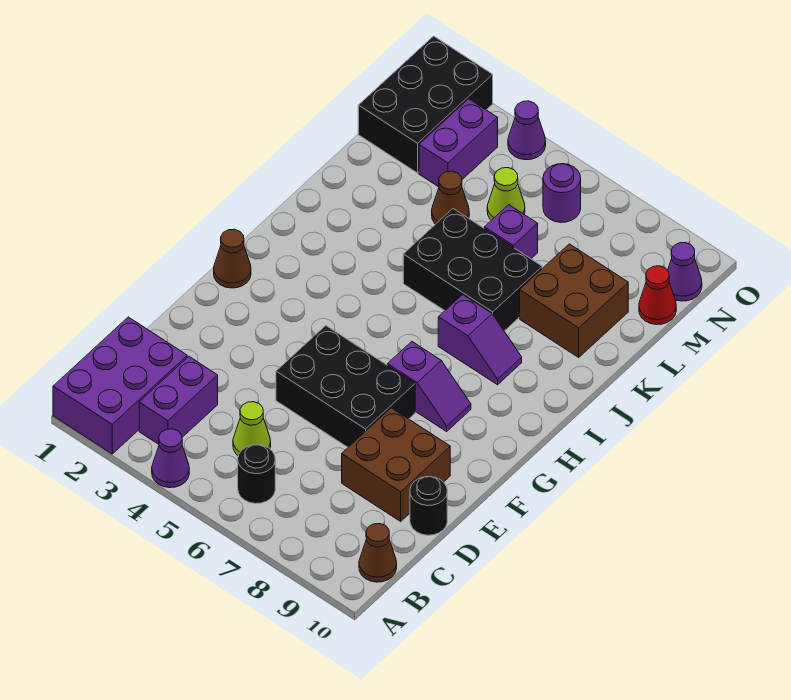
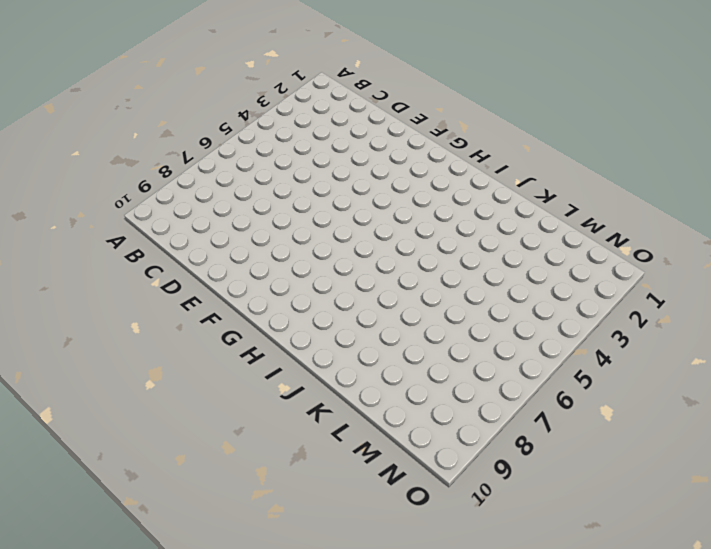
none -> purple 2x3 brick [53,317,187,454]
none -> purple 1x1 cone [152,429,189,488]
none -> purple 1x2 brick [139,357,218,444]

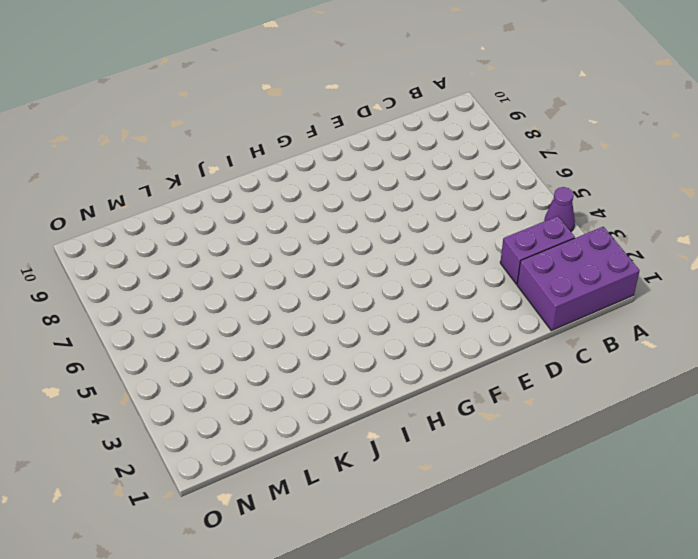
none -> black 1x1 round brick [238,445,275,504]
none -> brown 1x1 cone [359,524,397,582]
none -> lime 1x1 cone [233,402,271,456]

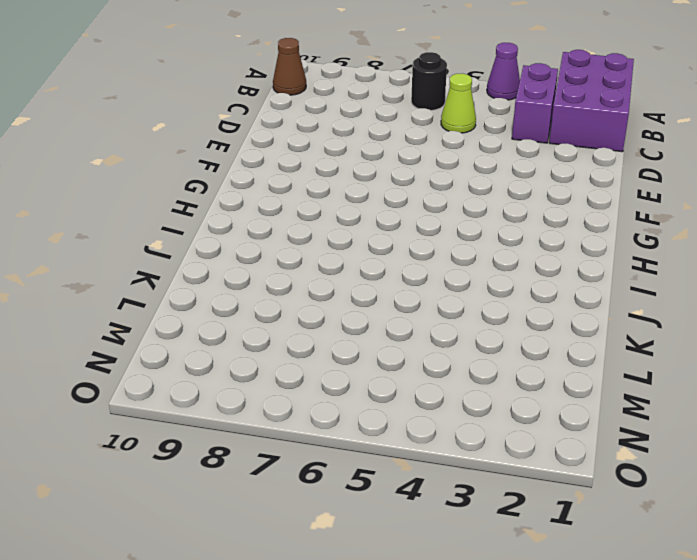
none -> brown 2x2 brick [342,408,450,521]
none -> black 1x1 round brick [410,477,447,535]
none -> black 2x3 brick [276,326,415,447]

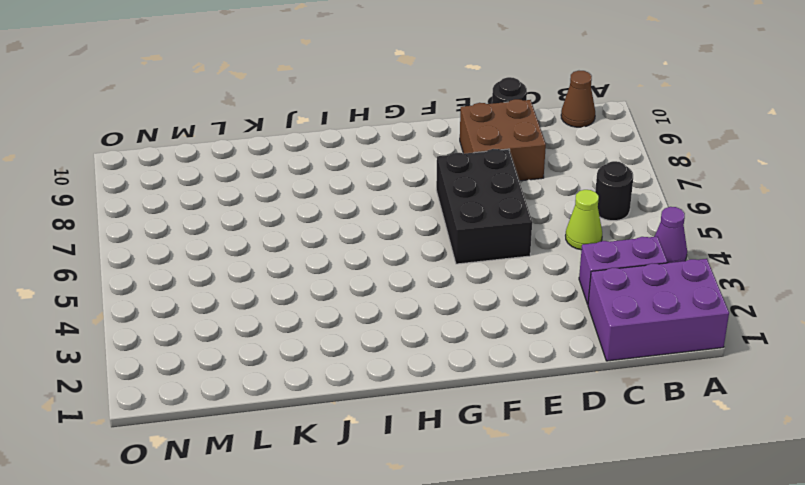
none -> brown 1x1 cone [214,229,251,288]
none -> purple 1x2 slope [388,342,471,431]
none -> purple 1x2 slope [438,295,522,385]

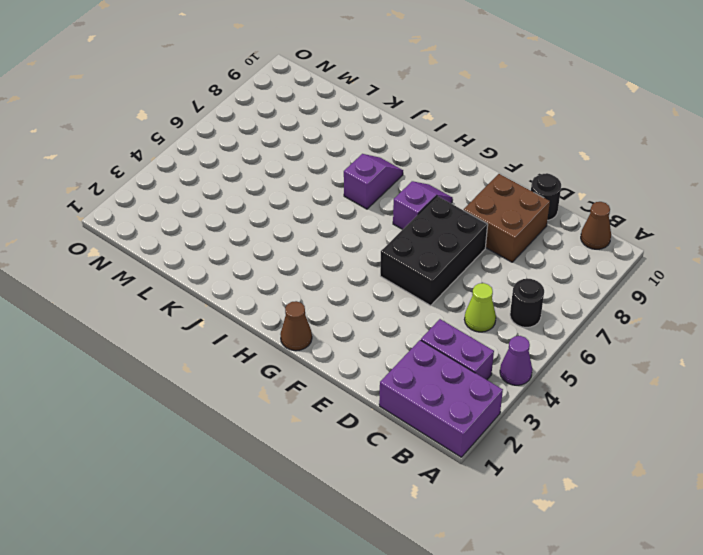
none -> black 2x3 brick [403,209,542,331]
none -> brown 2x2 brick [520,244,628,357]
none -> brown 1x1 cone [432,171,469,224]

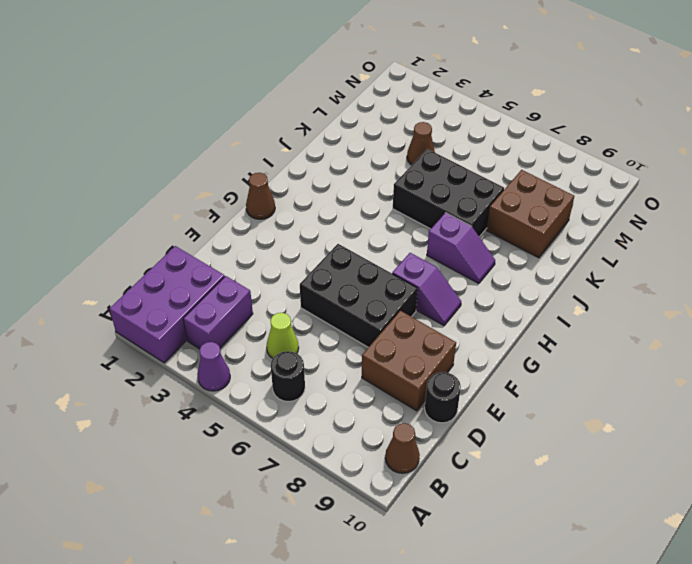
none -> purple 1x1 brick [484,205,538,259]
none -> black 2x3 brick [358,36,493,173]
none -> purple 1x2 brick [419,99,498,187]

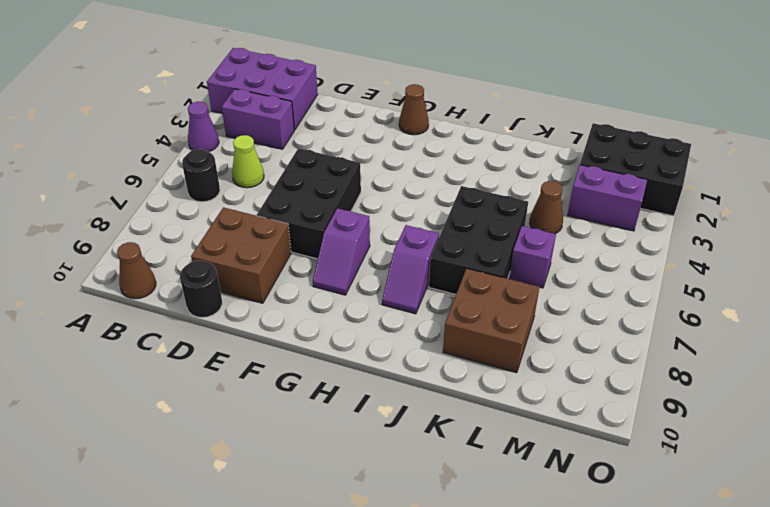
none -> lime 1x1 cone [487,168,525,220]
none -> red 1x1 cone [639,266,676,325]
none -> purple 1x1 round brick [543,164,581,222]

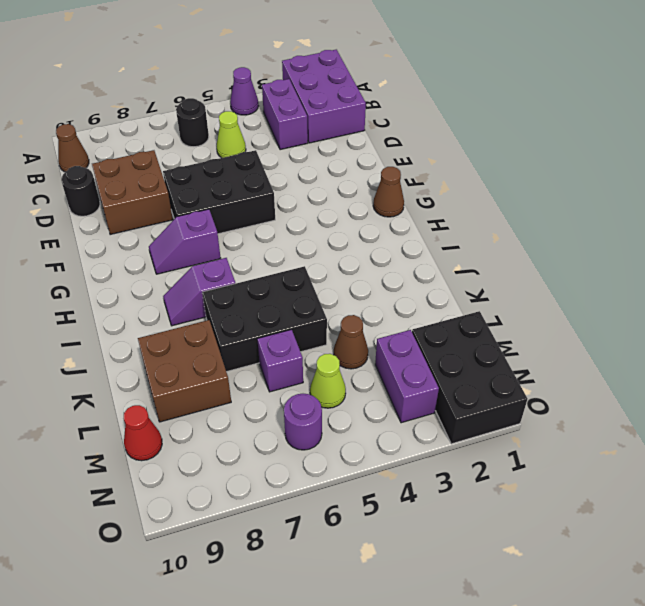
none -> purple 1x1 cone [668,243,702,301]
none -> purple 1x1 cone [508,101,546,160]

